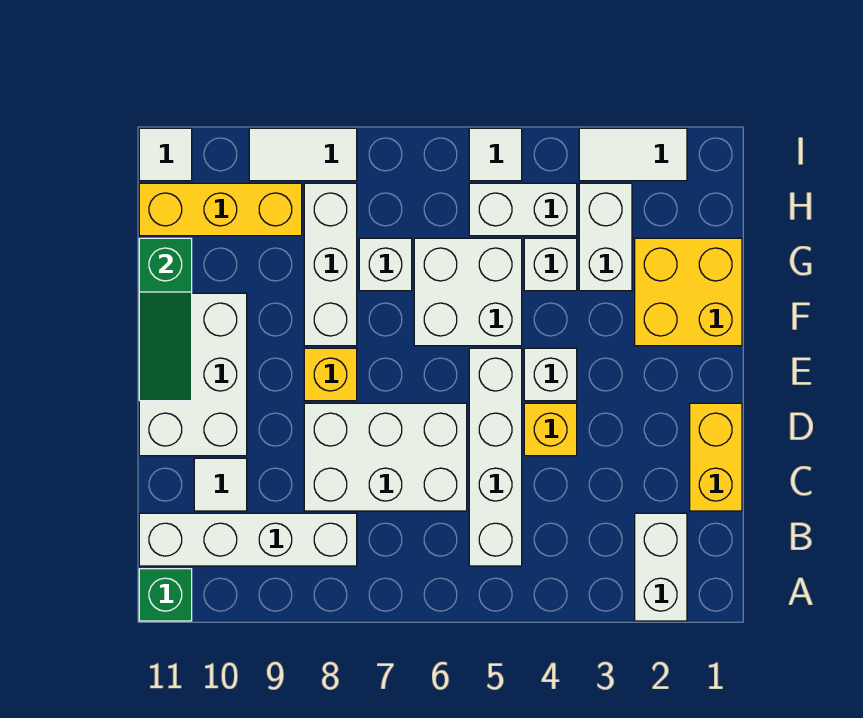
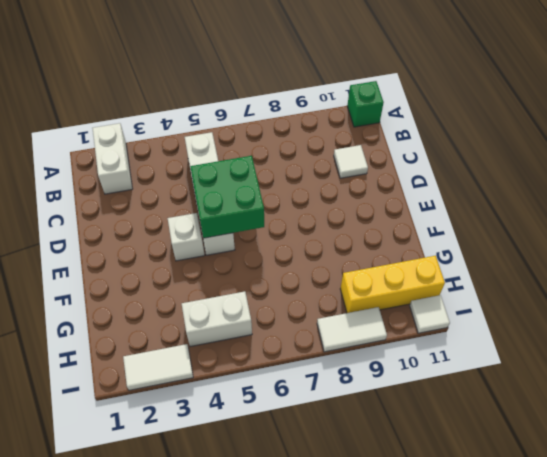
green 2x2 brick [190,156,264,238] -> none
none -> white 1x4 brick [139,513,357,566]
none -> yellow 1x2 brick [690,403,742,511]
none -> white 2x3 brick [304,403,467,511]

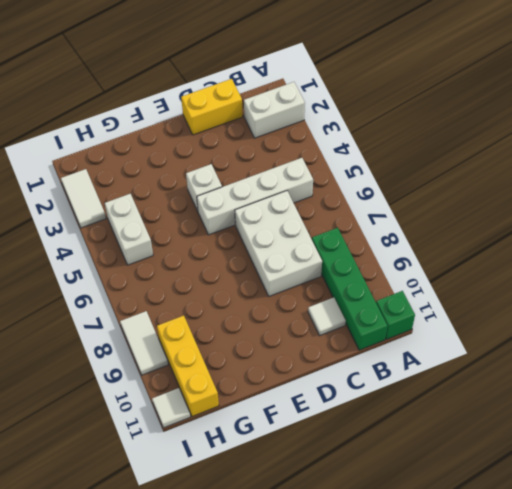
green 1x4 brick [312,228,387,350] -> white 1x4 brick [139,513,357,566]
none -> yellow 1x1 brick [524,403,577,456]
none -> white 2x3 brick [139,293,247,456]
none -> yellow 1x1 brick [304,348,357,401]

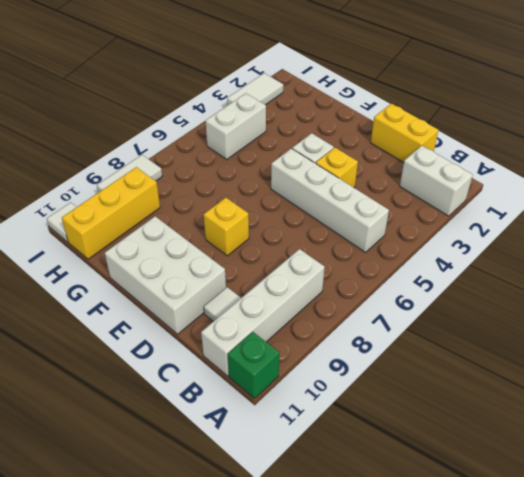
none -> white 2x3 brick [304,403,467,511]
none -> yellow 2x2 brick [635,238,742,346]
none -> white 2x2 brick [414,238,522,346]

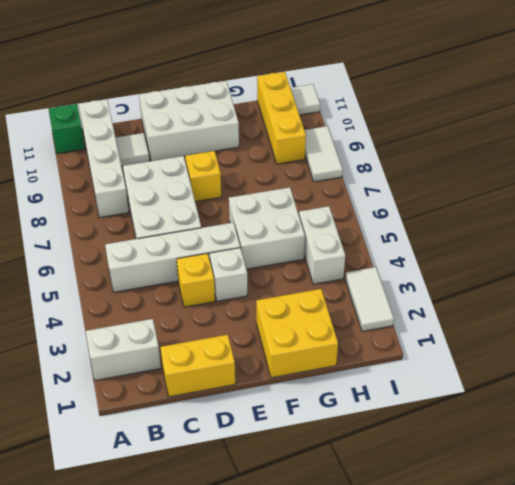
none -> white 1x3 brick [304,183,357,346]
none -> white 1x2 brick [579,183,632,291]
none -> white 1x1 brick [524,238,577,291]

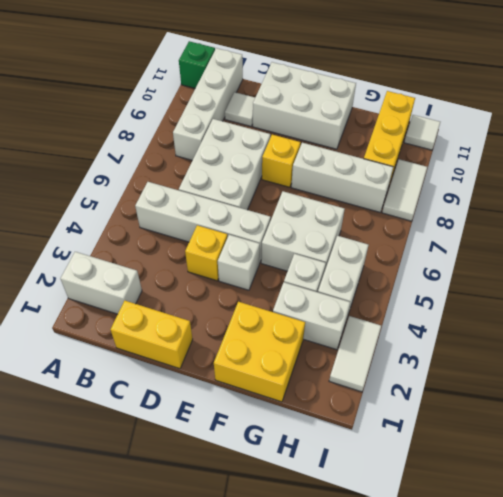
none -> white 1x1 brick [359,238,412,291]
none -> white 1x1 tile [469,128,522,181]
none -> green 1x3 slope [139,238,192,401]

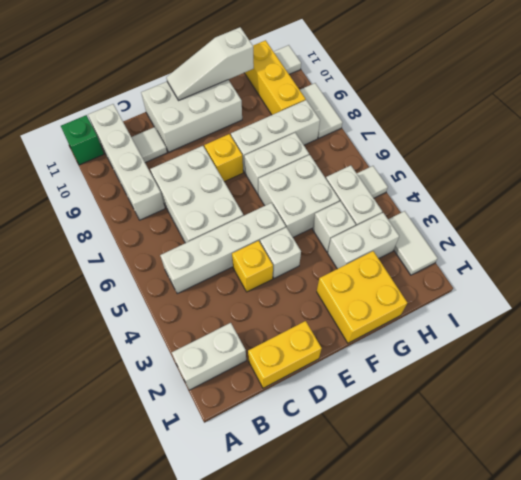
white 1x3 slope [166,27,254,101] -> green 1x3 slope [139,238,192,401]
white 1x2 brick [244,133,309,194] -> white 1x1 brick [359,238,412,291]

